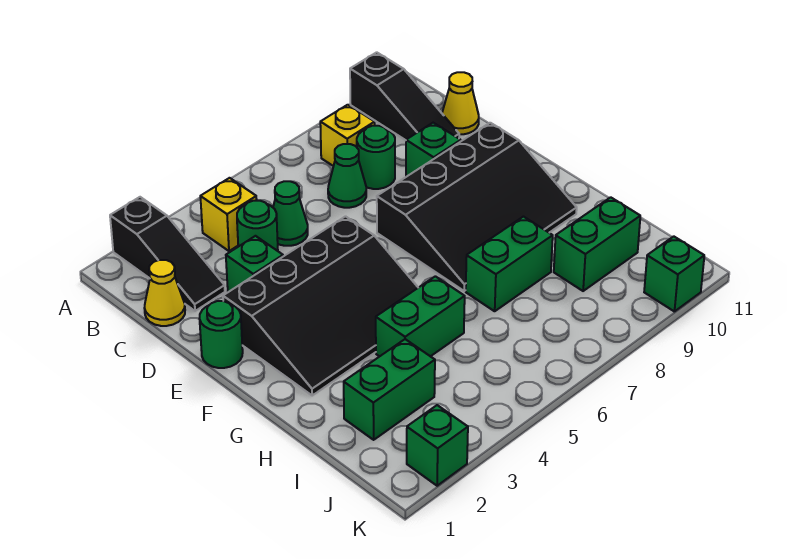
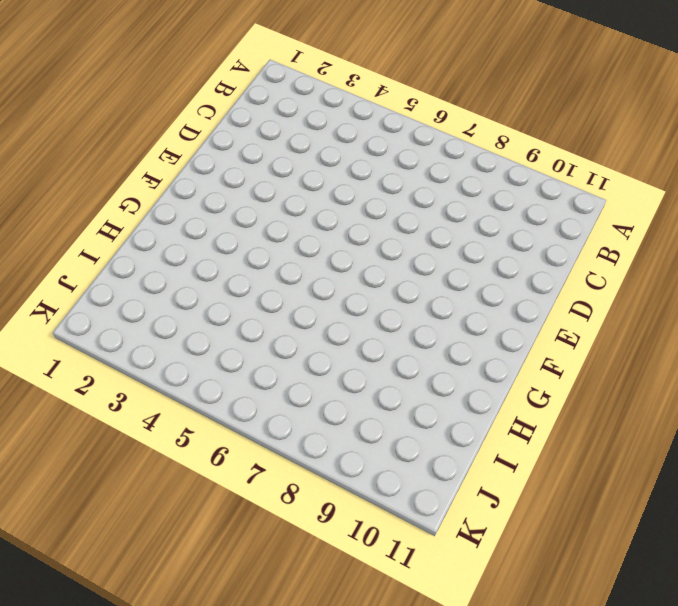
none -> black 1x3 slope [110,197,225,311]
none -> black 1x3 slope [350,52,459,140]
none -> yellow 1x1 brick [200,178,257,251]

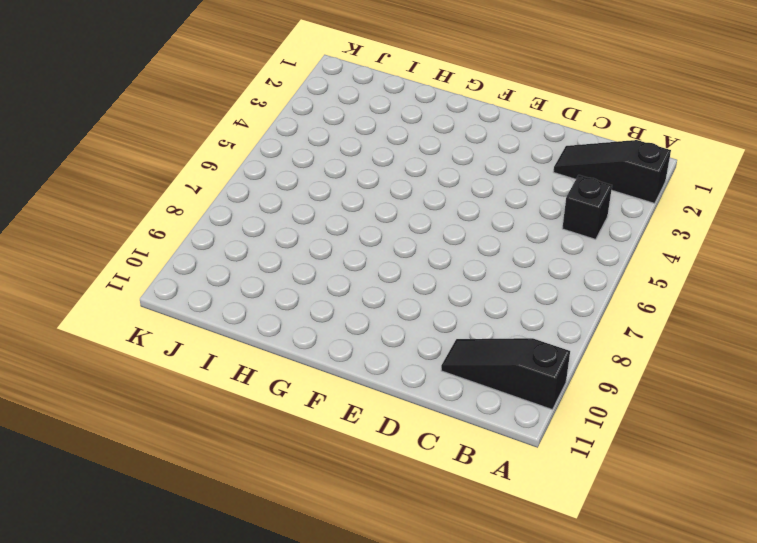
black 1x1 brick [562,175,612,239] -> yellow 1x1 brick [200,178,257,251]
none -> yellow 1x1 brick [320,105,375,166]
none -> yellow 1x1 cone [144,260,185,326]
none -> green 1x1 round brick [237,201,278,251]

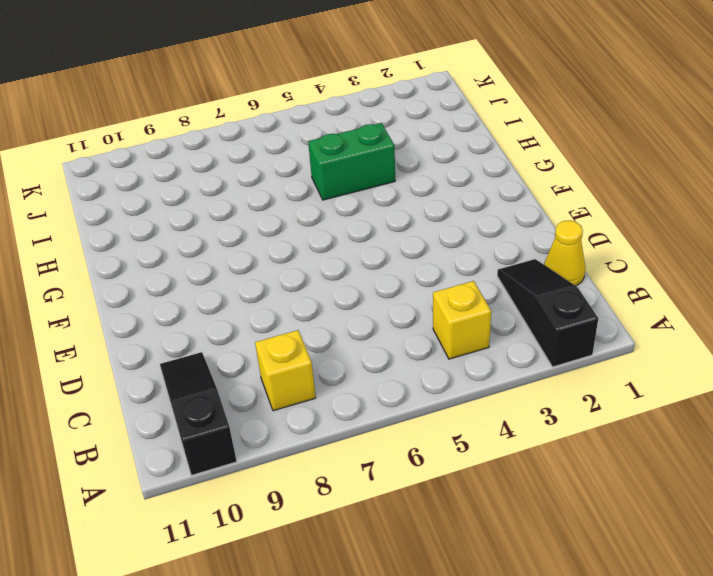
none -> green 1x1 round brick [237,201,278,251]
none -> green 1x1 cone [273,181,308,246]
none -> green 1x1 cone [328,144,366,208]

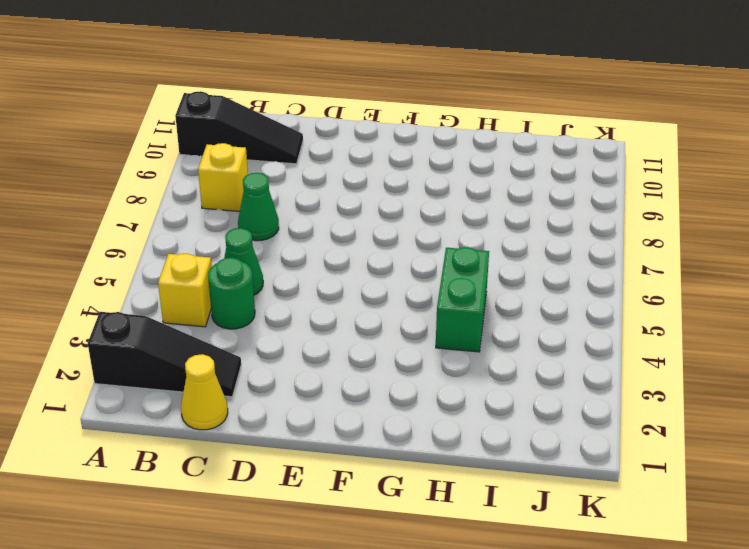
none -> green 1x1 round brick [357,126,395,189]
none -> yellow 1x1 cone [442,72,479,134]
none -> green 1x1 brick [226,236,283,292]

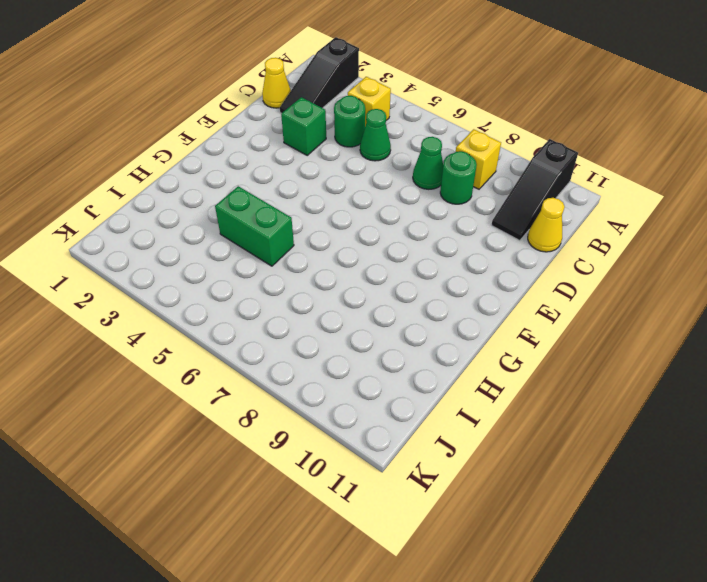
none -> green 1x1 brick [406,123,461,177]
none -> green 1x1 round brick [199,301,243,368]
none -> black 3x4 slope [223,216,418,395]

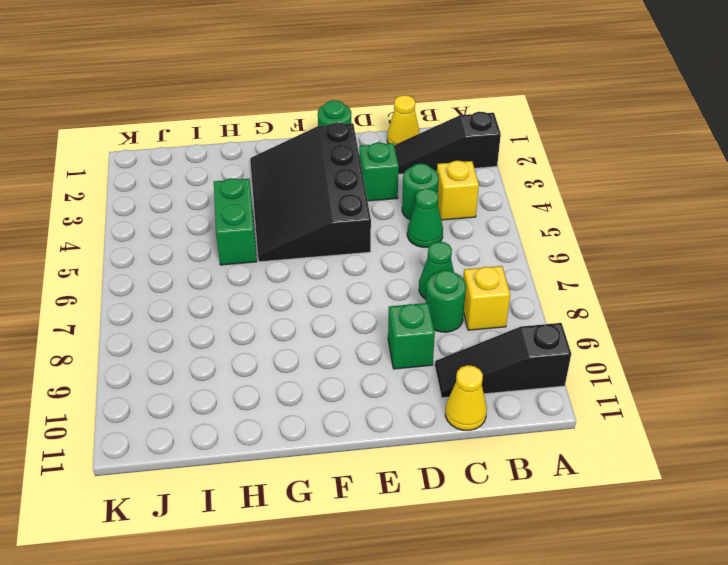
none -> black 3x4 slope [377,123,577,291]
none -> green 1x2 brick [466,217,553,311]
none -> green 1x2 brick [344,339,435,440]

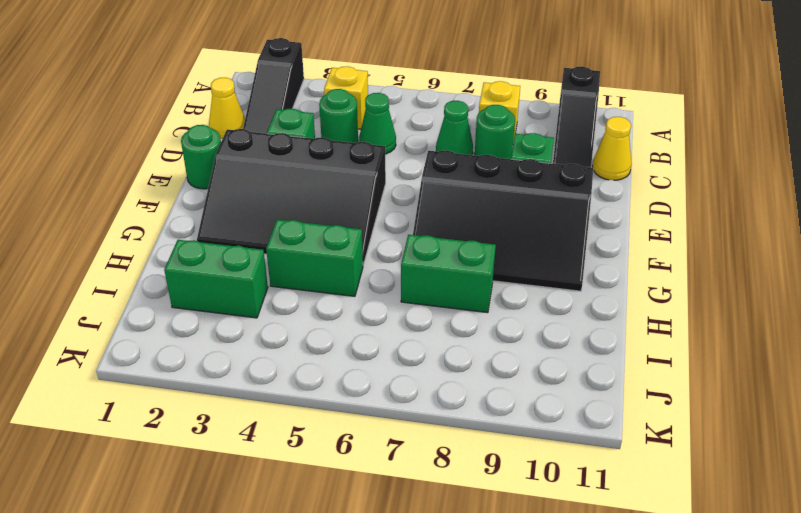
none -> green 1x2 brick [554,197,640,291]
none -> green 1x1 brick [407,405,468,486]
none -> green 1x1 brick [644,236,704,312]

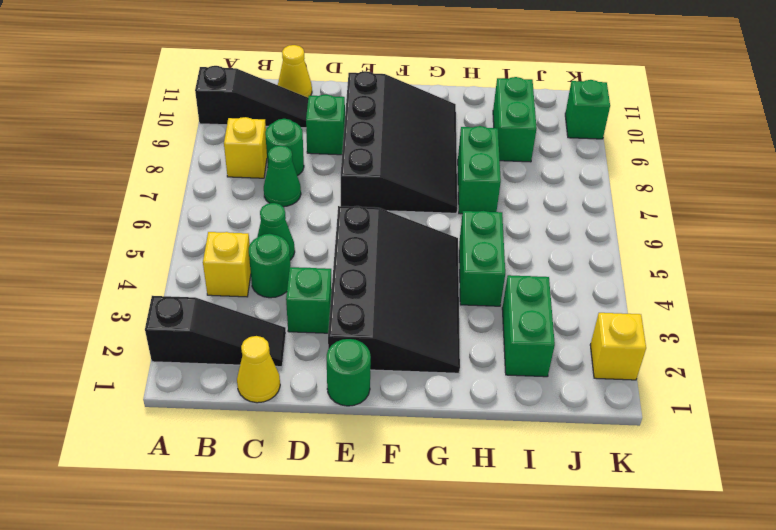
yellow 1x1 brick [590,313,646,380] -> green 1x1 brick [407,405,468,486]

